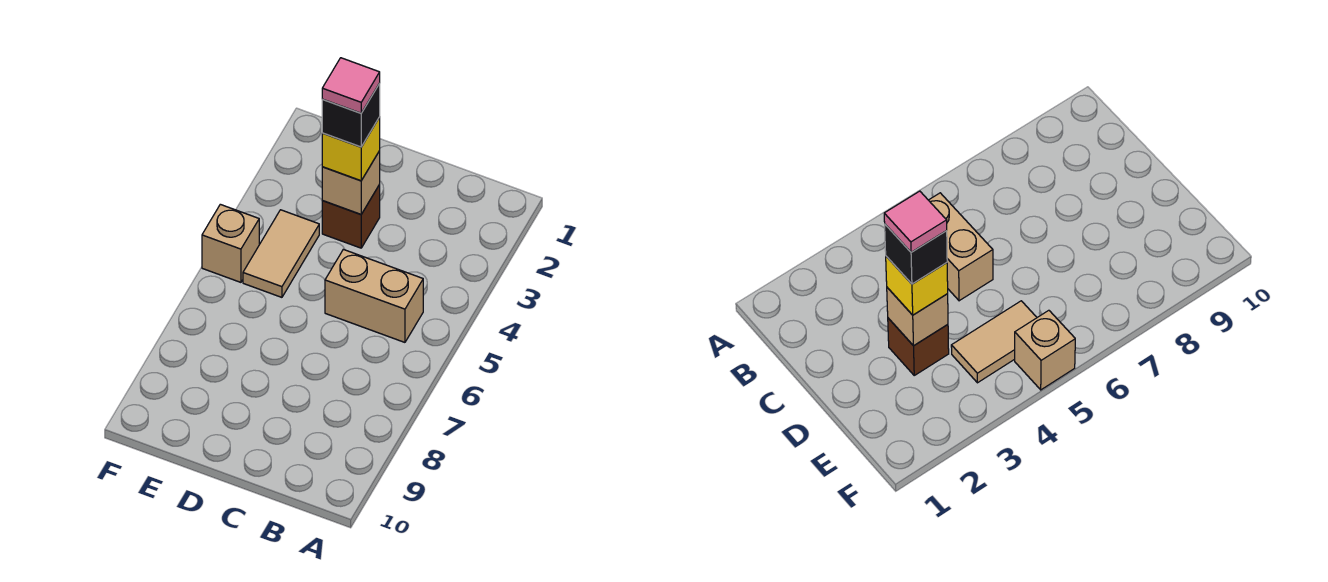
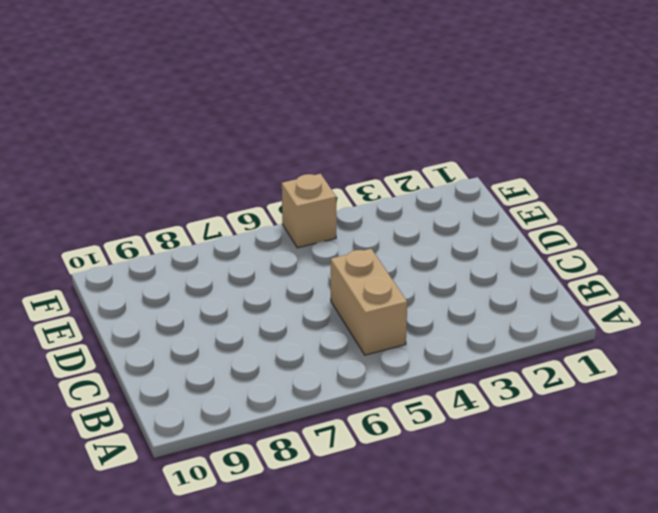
none -> brown 1x1 brick [322,185,380,248]
none -> tan 1x2 tile [243,210,319,297]

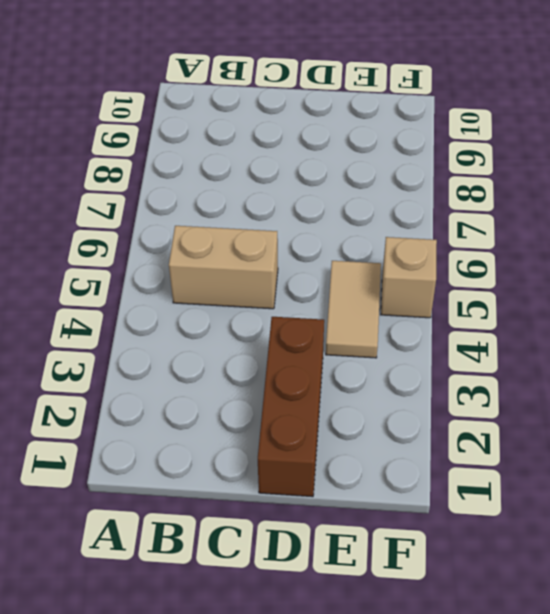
brown 1x3 brick [258,317,324,497] -> brown 1x1 brick [322,185,380,248]
none -> tan 1x1 brick [322,151,380,214]
none -> yellow 1x1 brick [322,117,380,181]

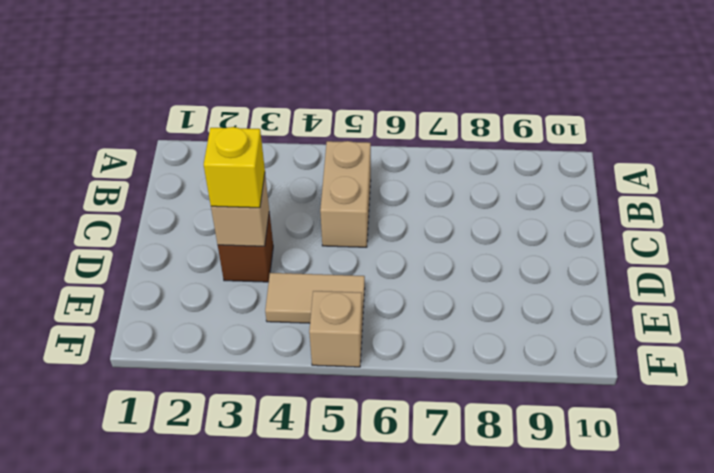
none -> black 1x1 brick [322,83,380,147]
none -> pink 1x1 tile [322,58,380,113]

